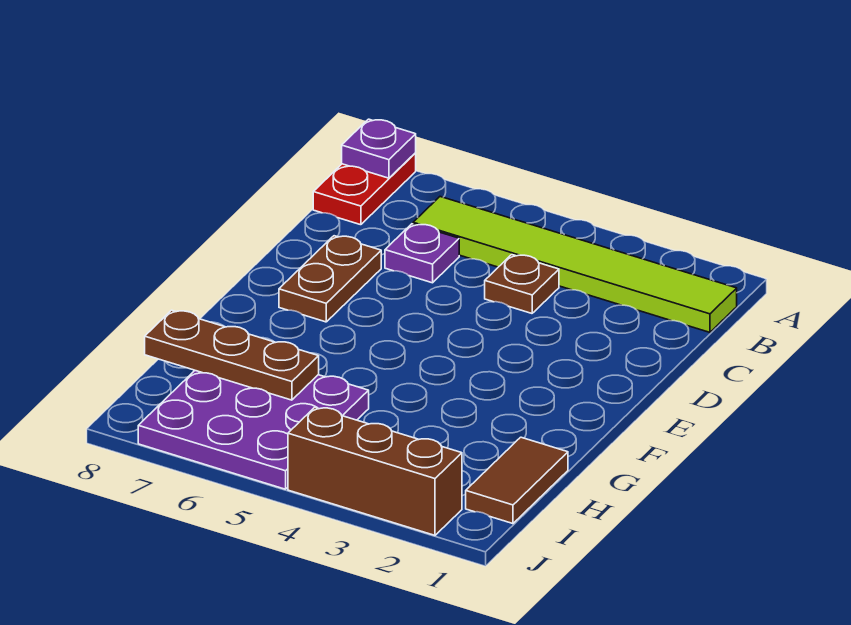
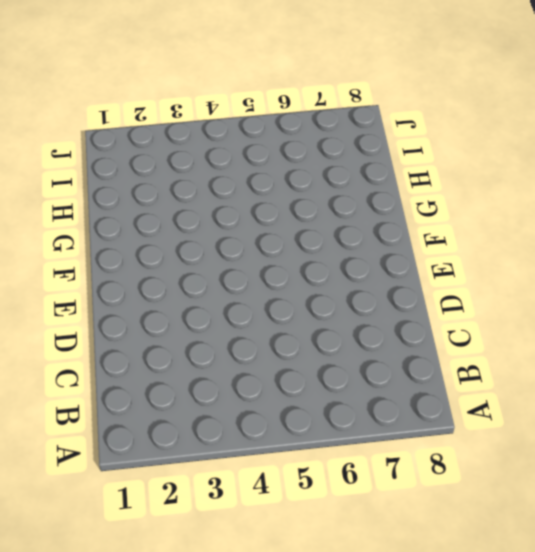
none -> red 1x2 plate [313,153,416,225]
none -> lime 1x6 tile [413,197,737,332]

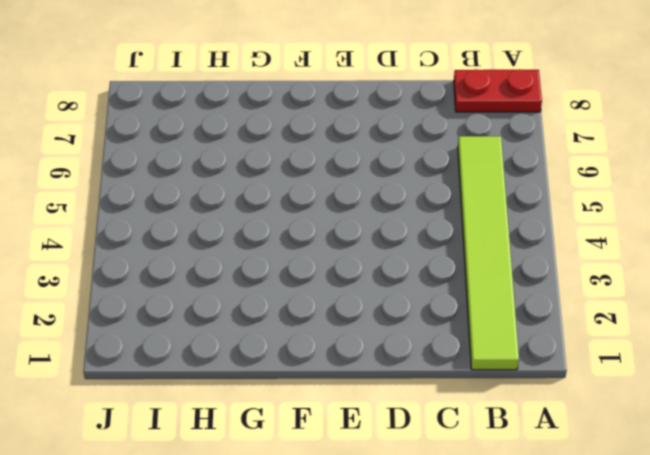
none -> brown 1x1 plate [485,255,559,313]
none -> purple 1x1 plate [385,224,459,283]

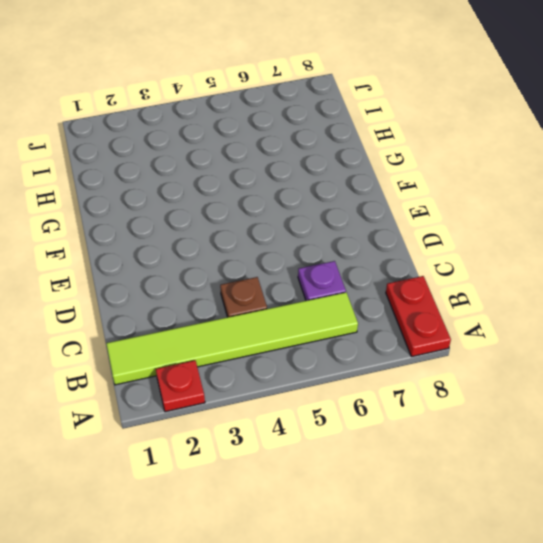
red 1x1 plate [156,360,205,412] -> none
none -> brown 1x2 plate [279,236,381,322]
none -> brown 1x2 tile [466,437,568,524]

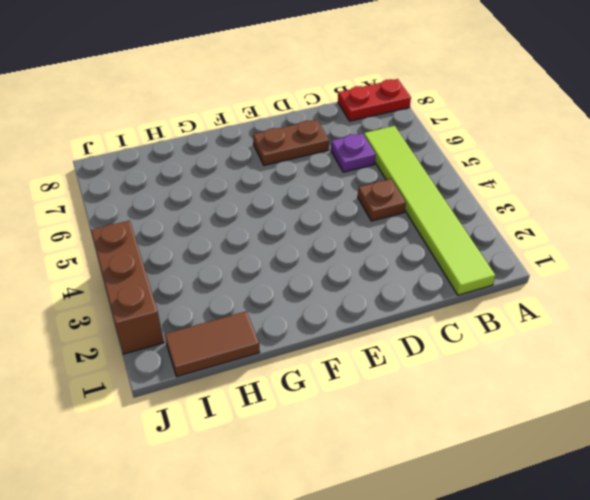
none -> purple 3x3 plate [138,371,369,489]
none -> purple 1x1 plate [342,119,416,178]

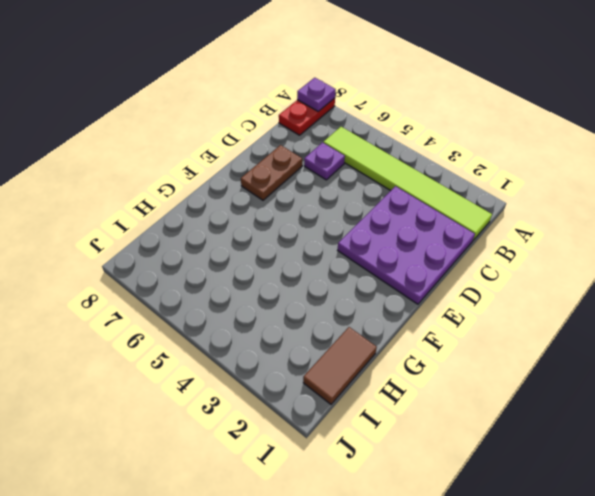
purple 3x3 plate [338,186,475,304] -> purple 3x3 plate moved to [138,371,369,489]
none -> brown 1x1 plate [485,255,559,313]
none -> brown 1x3 brick [288,407,462,535]

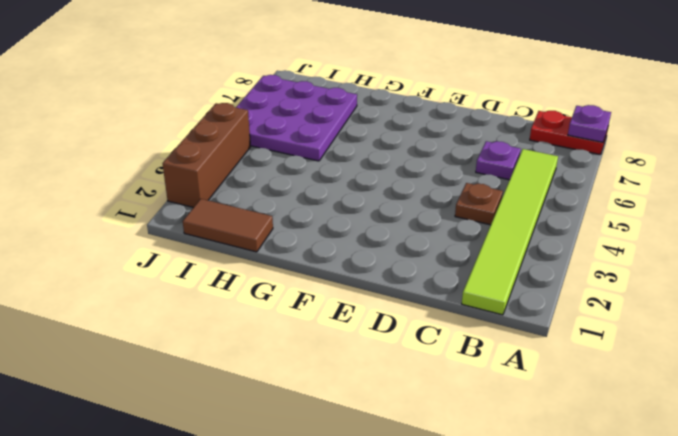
none -> brown 1x2 plate [279,236,381,322]
none -> brown 1x3 plate [145,310,319,400]

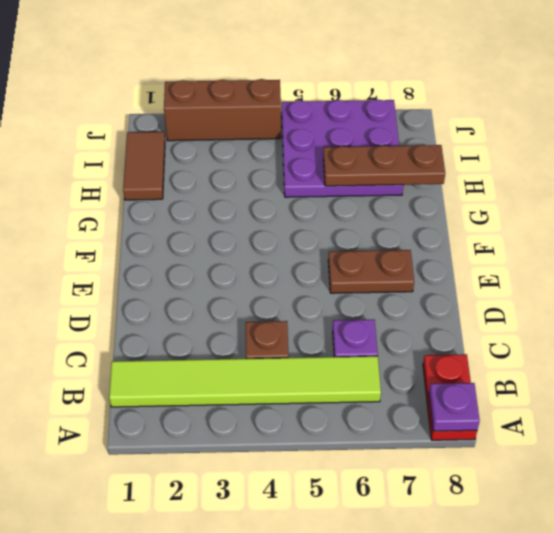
brown 1x2 plate [328,250,414,293] -> brown 1x2 plate turned to [279,236,381,322]

